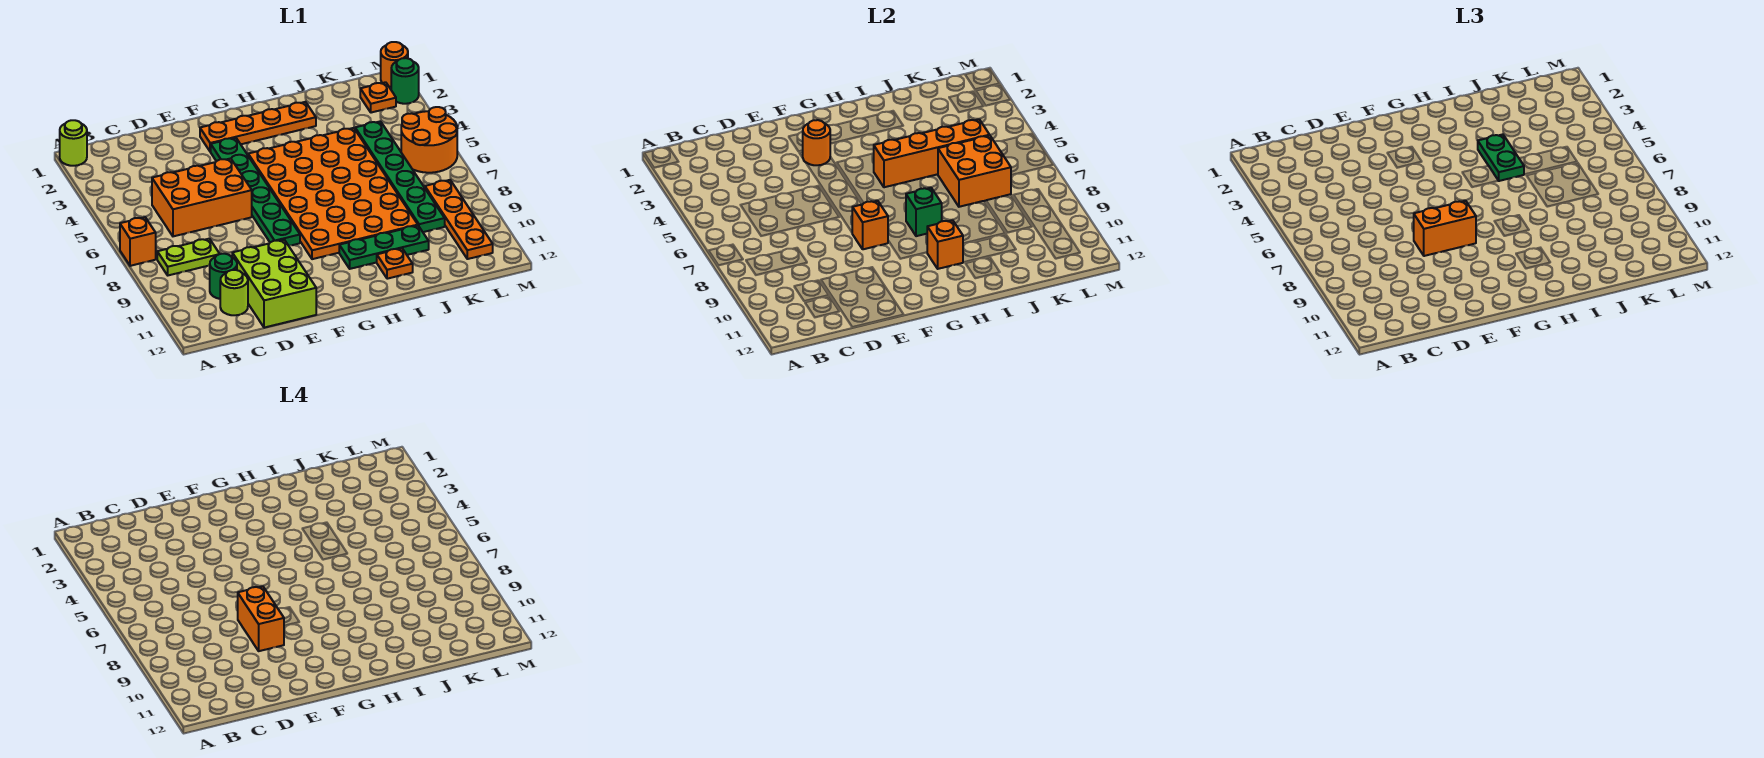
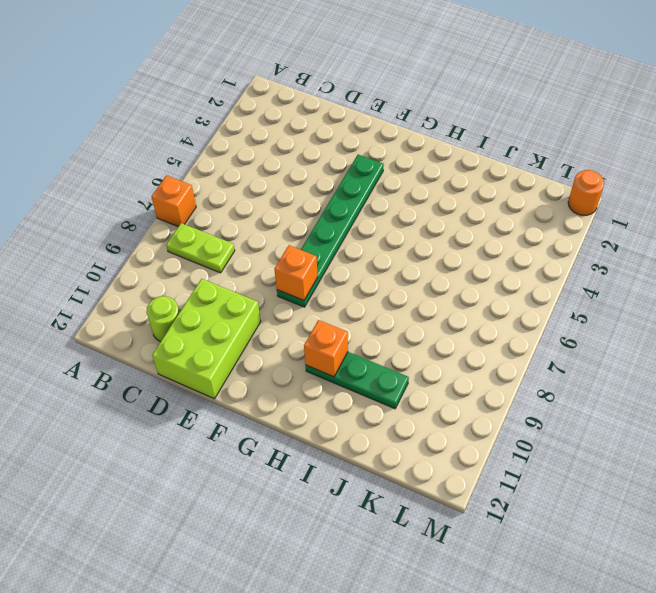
none -> lime 1x1 round brick [60,120,87,166]
none -> orange 2x3 brick [152,158,252,236]
none -> green 1x1 round brick [210,254,237,299]

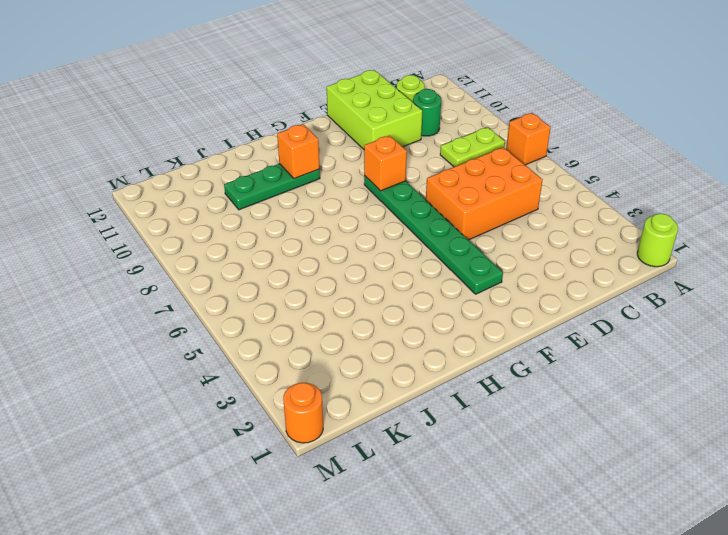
none -> orange 1x4 plate [200,102,316,152]
none -> orange 4x6 plate [248,128,418,259]
none -> orange 1x1 plate [377,248,413,279]

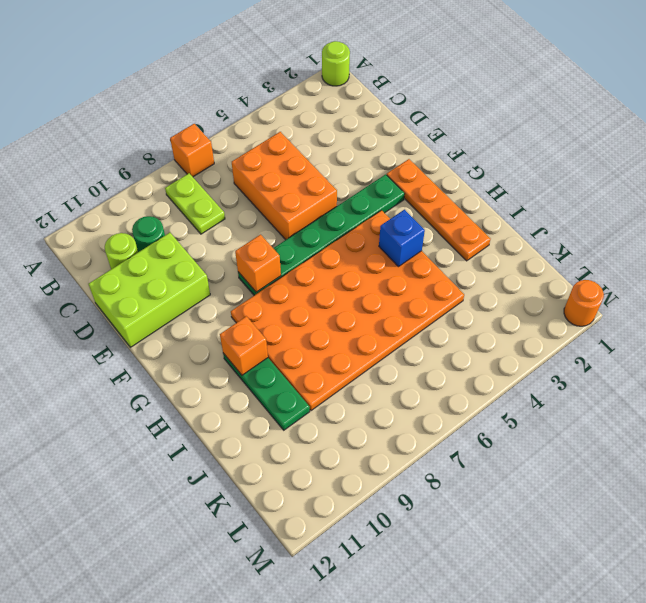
blue 1x1 brick [379,210,425,267] -> none
none -> orange 1x1 plate [377,248,413,279]
none -> green 1x6 plate [355,121,445,232]
none -> orange 1x1 plate [360,82,396,113]

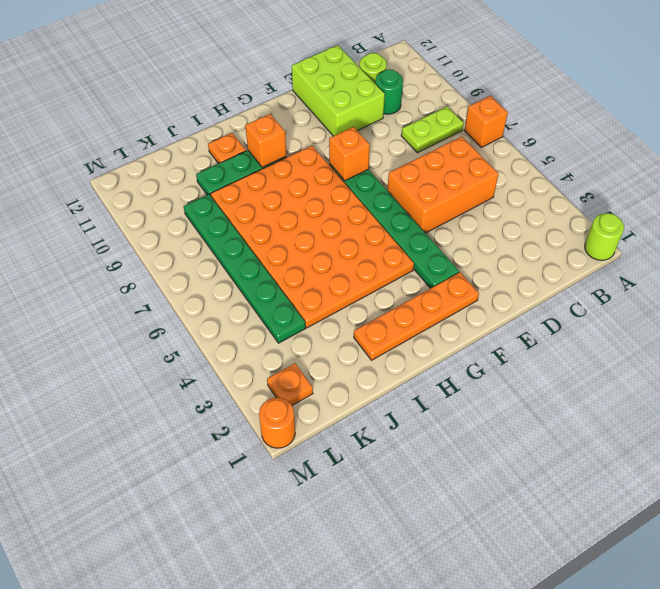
none -> orange 2x2 round brick [401,107,457,173]
none -> orange 1x4 plate [425,180,493,259]
none -> green 1x1 round brick [391,58,419,104]

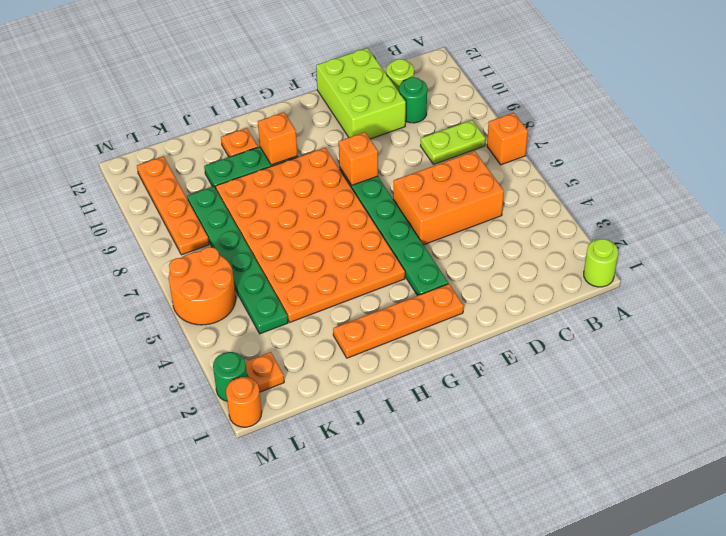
none -> orange 1x1 round brick [802,120,830,165]
none -> orange 1x4 brick [873,119,990,187]
none -> green 1x1 brick [906,188,942,236]

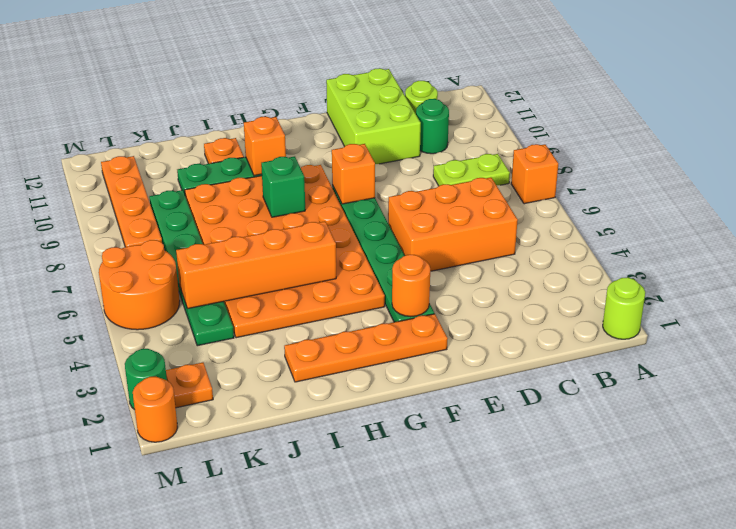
none -> orange 2x2 brick [938,136,1011,207]
none -> orange 1x2 brick [1414,201,1476,256]
none -> green 1x2 plate [1478,134,1524,181]

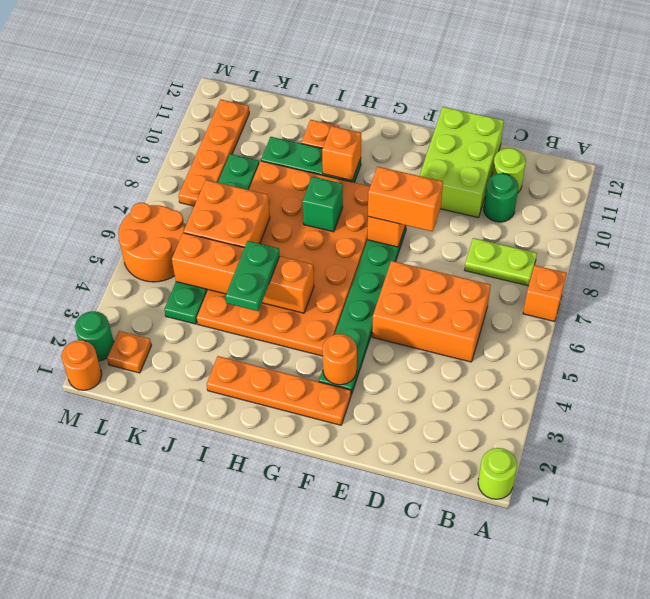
none -> orange 1x2 brick [238,586,284,651]

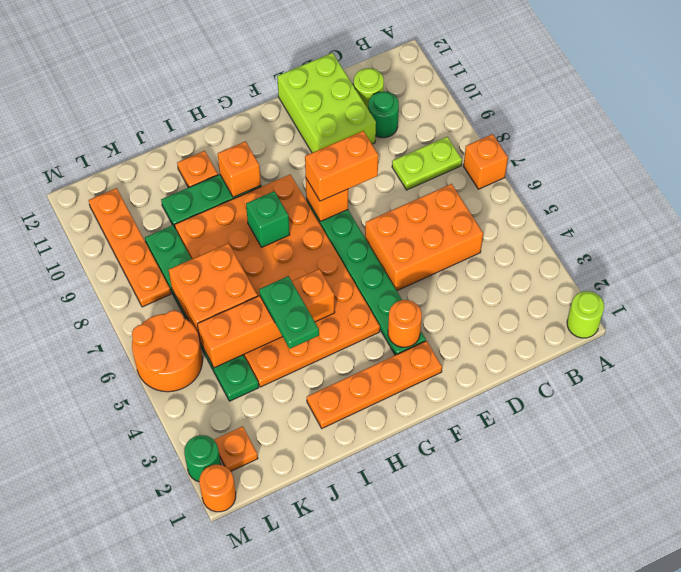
none -> orange 1x2 brick [238,586,284,651]

